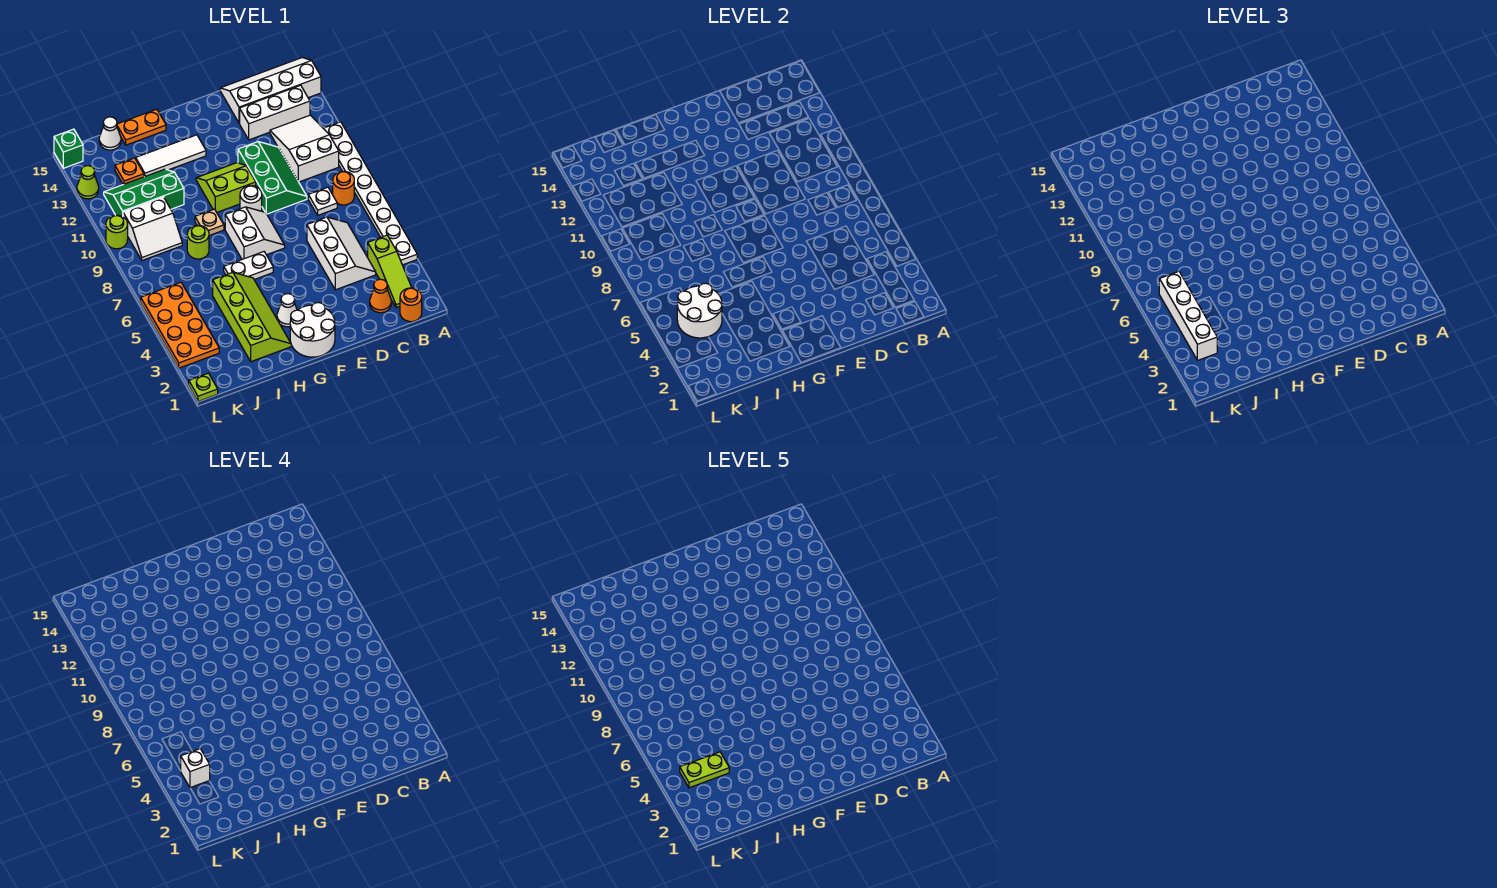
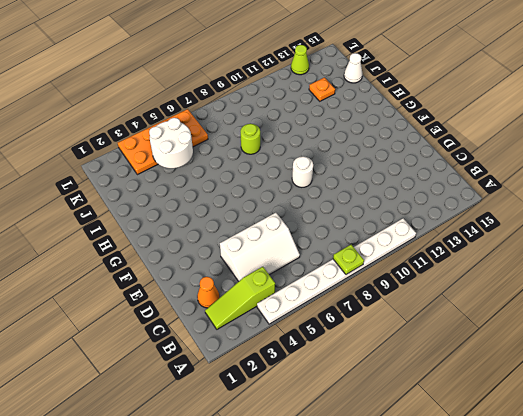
lime 1x1 plate [333,245,364,274] -> lime 1x1 plate moved to [189,373,218,401]
none -> white 2x4 slope [220,58,321,123]
none -> orange 1x1 round brick [400,288,422,322]
none -> orange 1x1 round brick [333,171,354,205]
none -> white 2x3 slope [270,115,339,182]

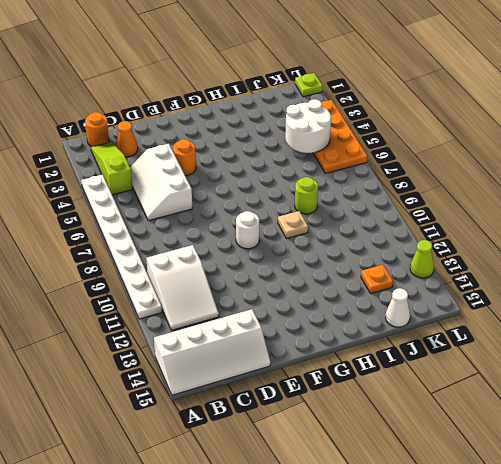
orange 1x1 round brick [173,139,196,176] -> orange 1x1 round brick moved to [333,171,354,205]
none -> white 1x3 brick [240,85,310,140]
none -> white 1x1 plate [308,187,337,215]
none -> green 2x3 slope [238,142,307,214]
none -> white 2x2 round brick [290,303,335,357]

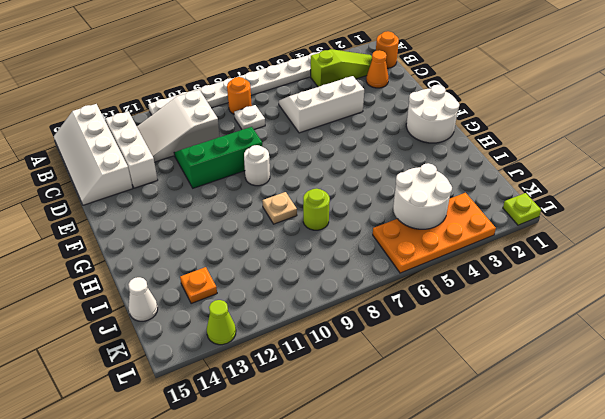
none -> white 2x2 slope [225,207,285,259]
none -> lime 2x2 slope [196,163,256,212]
none -> white 1x1 cone [277,294,297,327]
none -> white 1x2 plate [224,252,273,280]

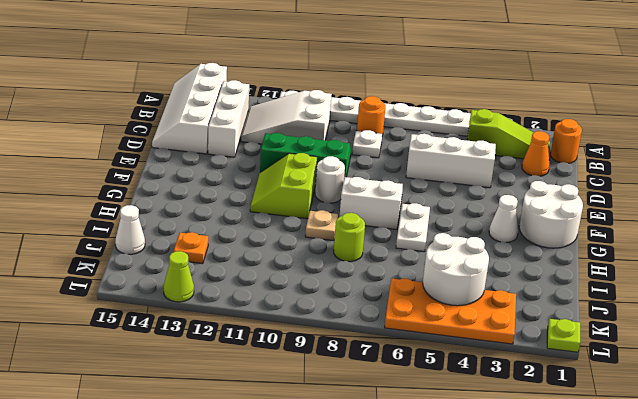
none -> white 1x3 tile [136,135,206,177]
none -> lime 2x4 slope [213,272,291,362]
none -> orange 1x2 plate [117,109,166,145]
none -> green 2x3 slope [104,169,184,216]

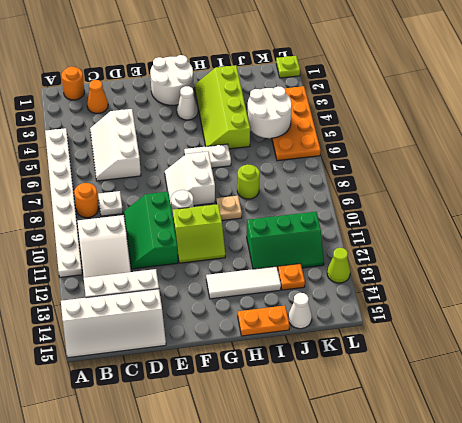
none -> lime 1x3 slope [368,235,412,308]
none -> white 2x2 slope [123,197,182,260]
none -> lime 1x1 round brick [106,215,128,249]
none -> green 1x1 brick [54,129,83,168]

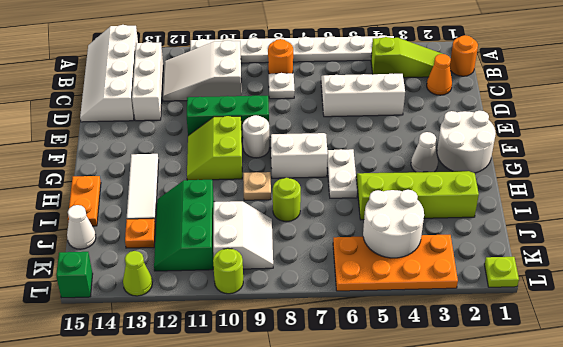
none -> white 1x4 brick [1159,271,1217,360]
none -> white 1x1 brick [181,749,210,788]
none -> lime 1x2 plate [680,752,729,788]

